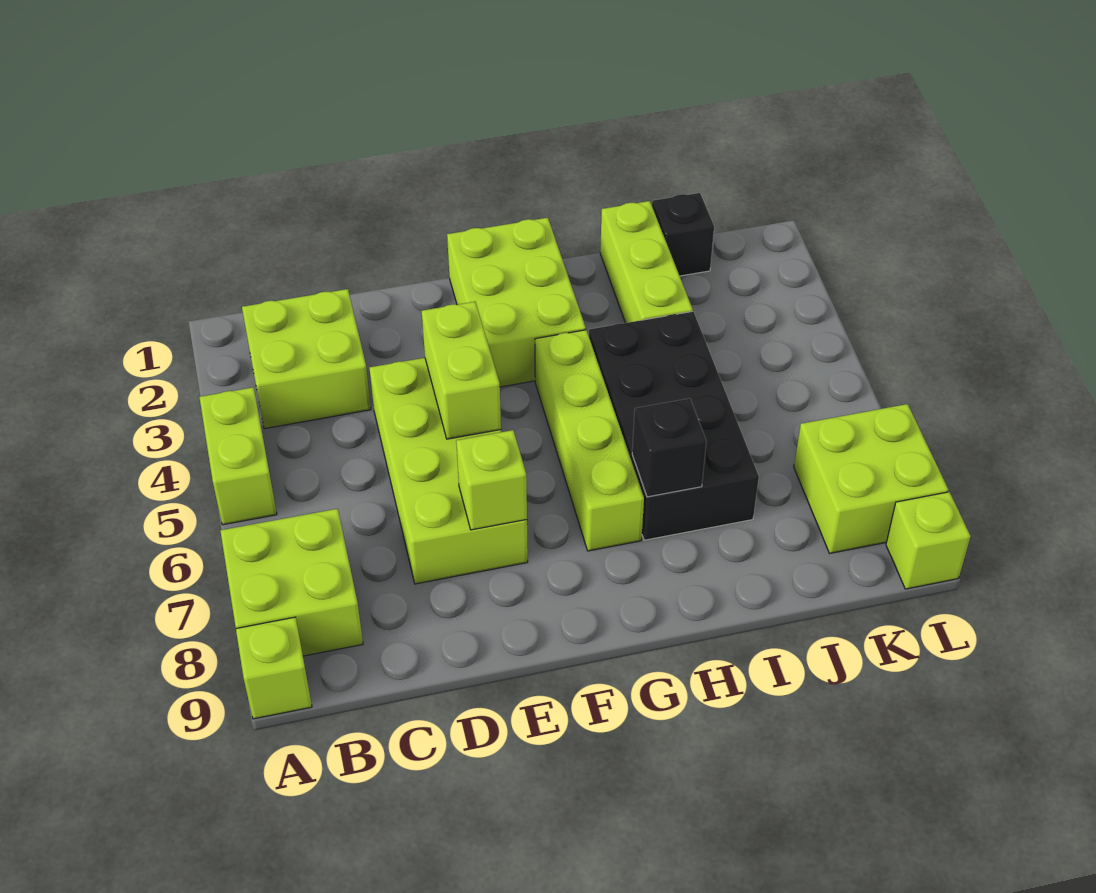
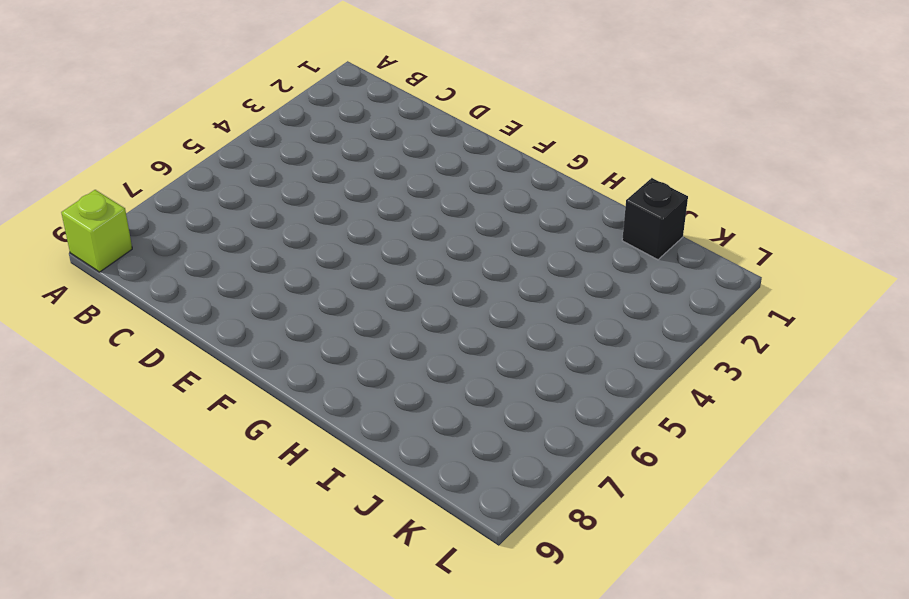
none -> lime 1x2 brick [199,387,277,525]
none -> lime 2x2 brick [220,509,363,656]
none -> lime 2x2 brick [242,289,371,429]

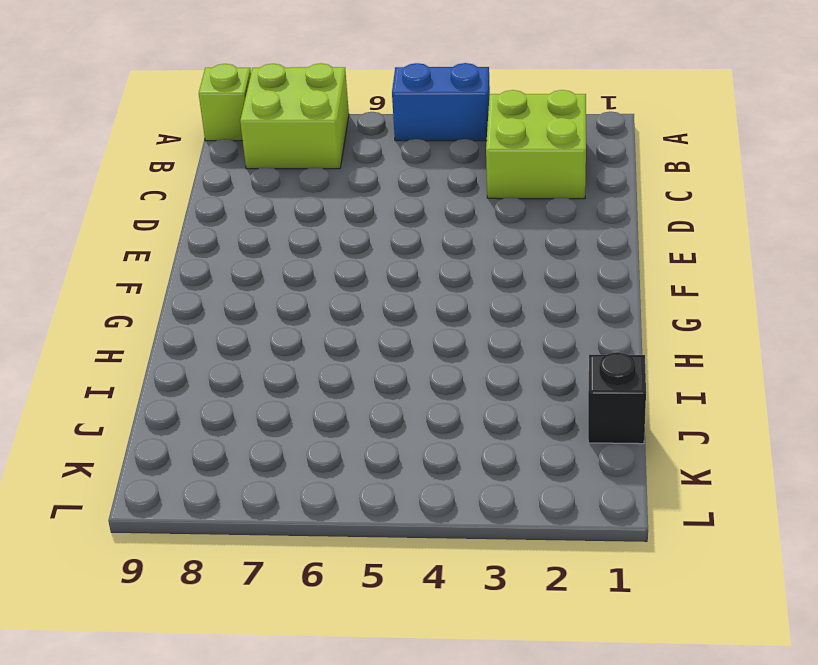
blue 1x2 brick [392,63,490,141] -> lime 1x2 brick [199,387,277,525]
none -> lime 2x4 brick [370,358,528,584]
none -> lime 2x3 brick [447,218,586,387]
none -> lime 1x4 brick [535,330,644,551]

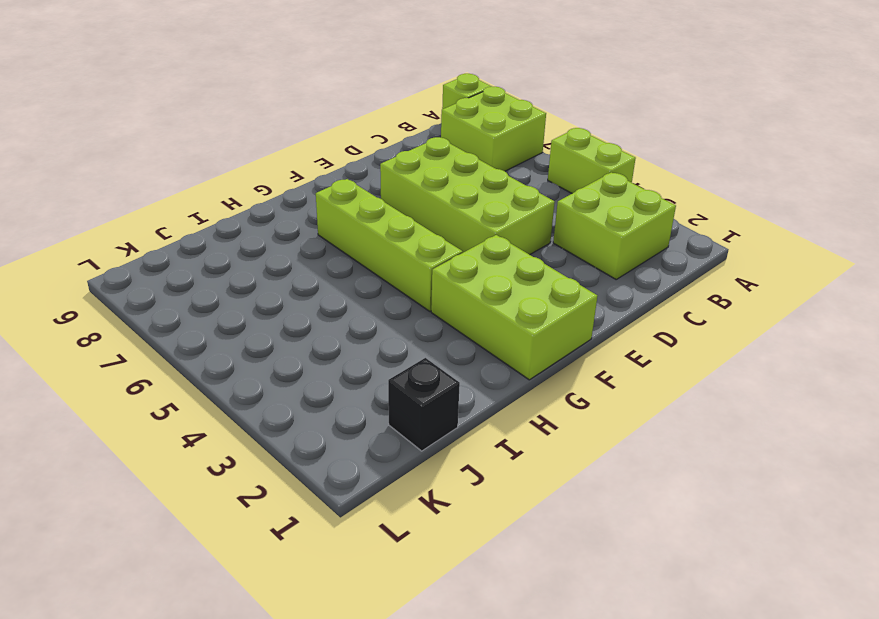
none -> black 2x4 brick [589,311,759,540]
none -> lime 1x3 brick [600,201,693,323]
none -> lime 2x2 brick [794,404,948,553]

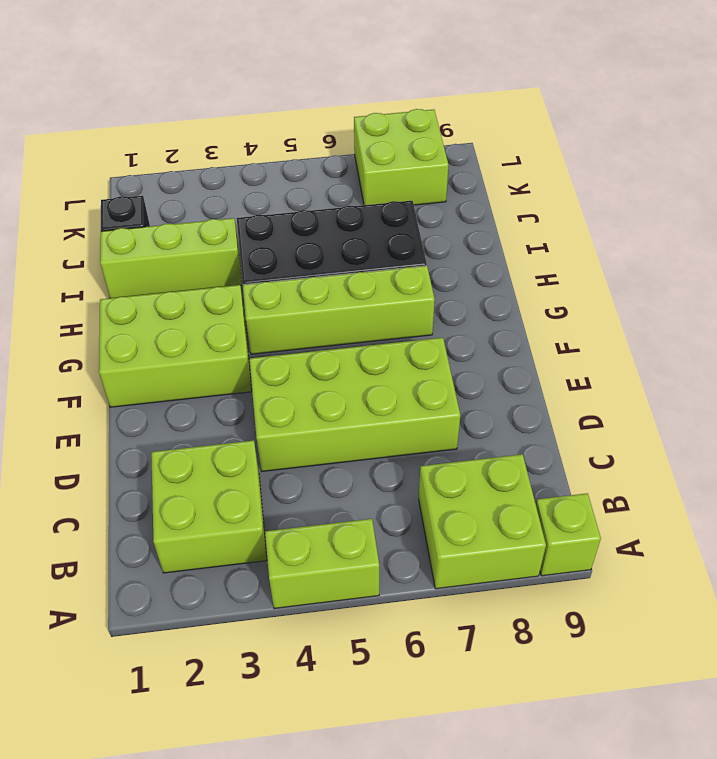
none -> lime 1x1 brick [886,492,971,589]
none -> lime 1x2 brick [422,302,501,439]
none -> lime 1x1 brick [456,430,527,530]

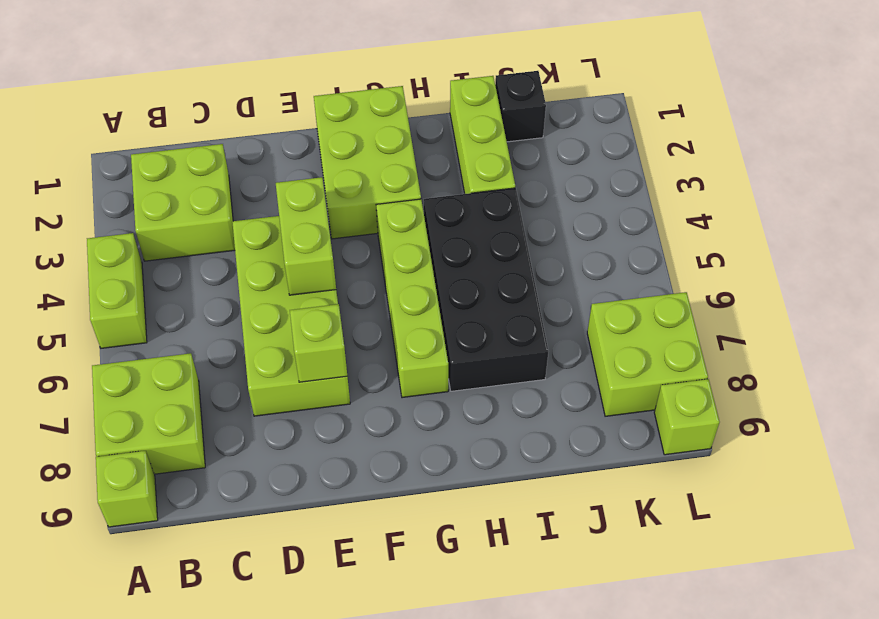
none -> black 1x1 brick [632,398,706,497]

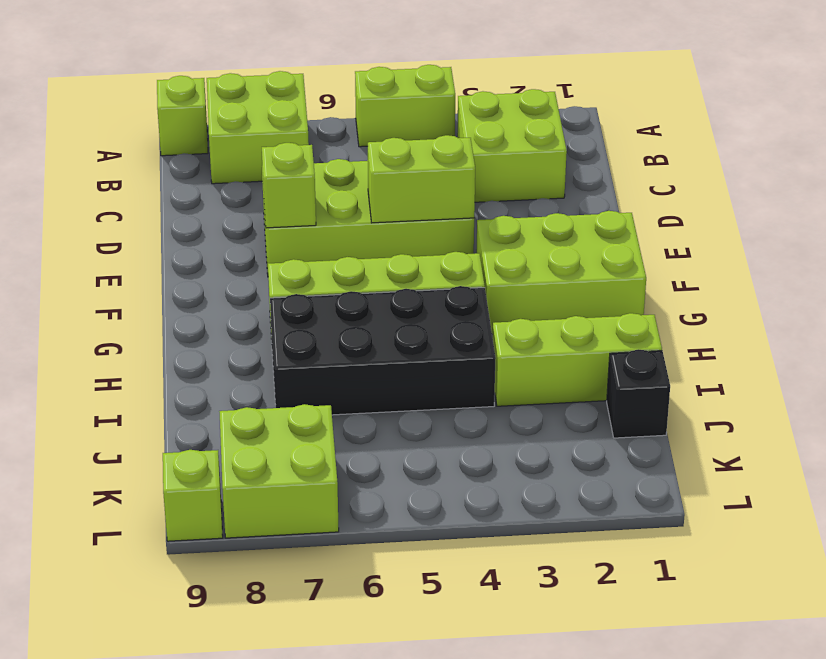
none -> black 1x1 brick [632,398,706,497]

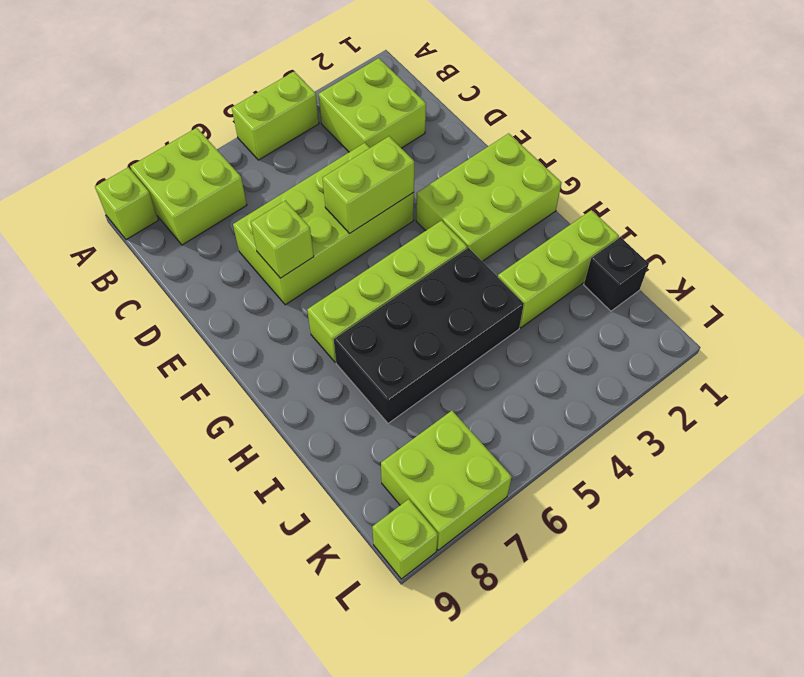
none -> black 1x1 brick [632,398,706,497]

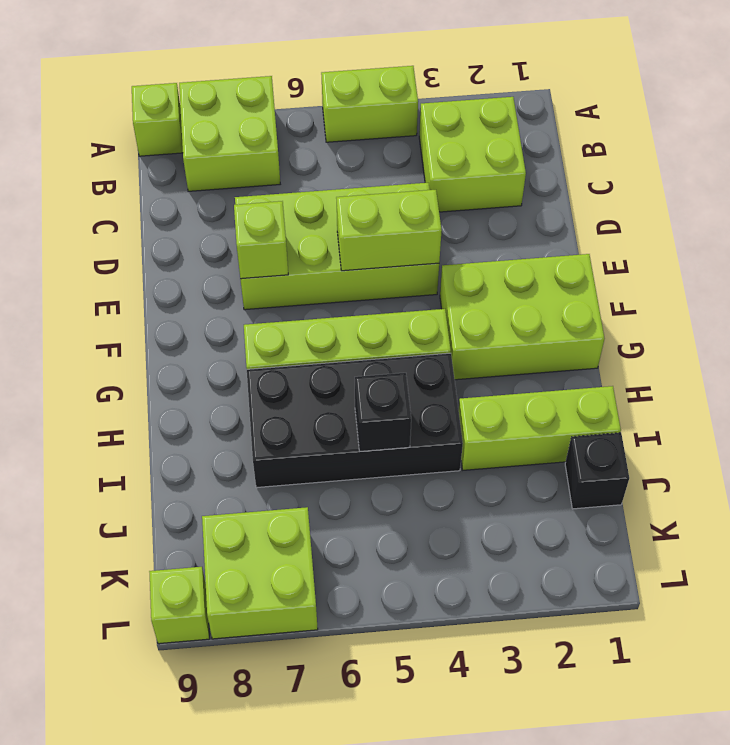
black 1x1 brick [355,373,411,452] -> black 1x1 brick moved to [632,398,706,497]

